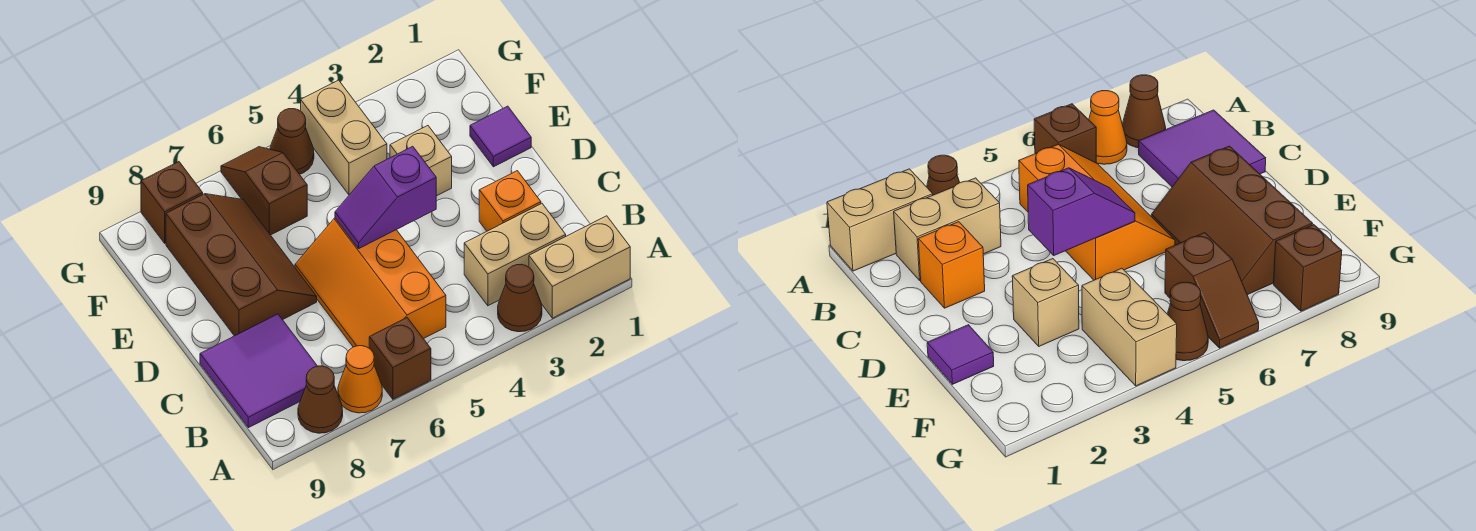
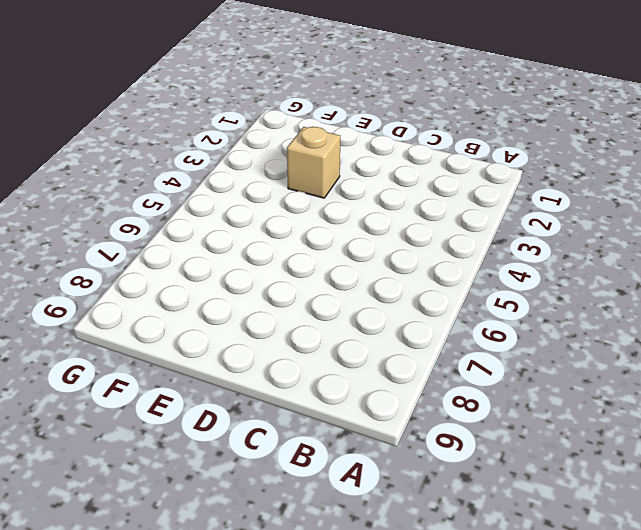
none -> tan 1x2 brick [529,216,630,318]
none -> brown 1x1 cone [498,264,542,332]
none -> brown 1x1 brick [369,318,431,399]

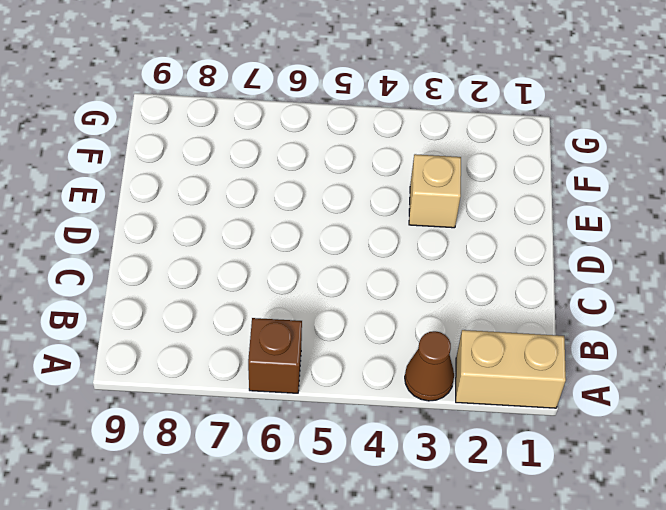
none -> orange 1x1 cone [338,346,382,413]
none -> brown 1x1 cone [298,366,343,433]
none -> tan 1x2 brick [464,204,566,306]

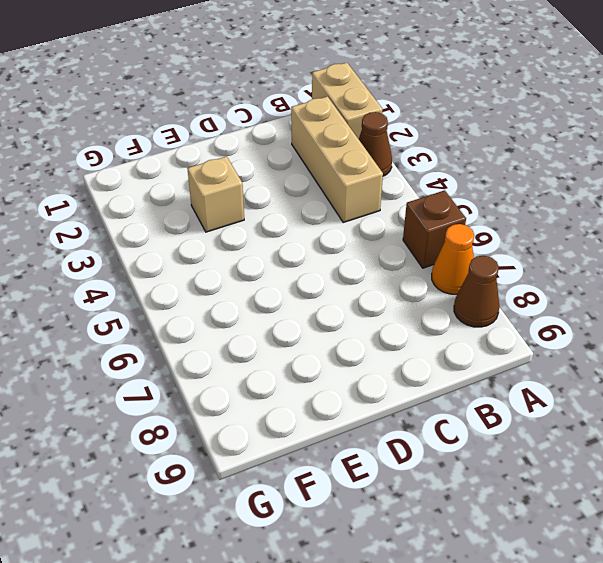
tan 1x3 brick [291,96,383,222] -> tan 1x2 brick [464,204,566,306]
none -> orange 2x3 slope [295,218,446,348]
none -> purple 2x2 tile [200,314,317,428]
none -> orange 1x1 brick [479,171,541,231]

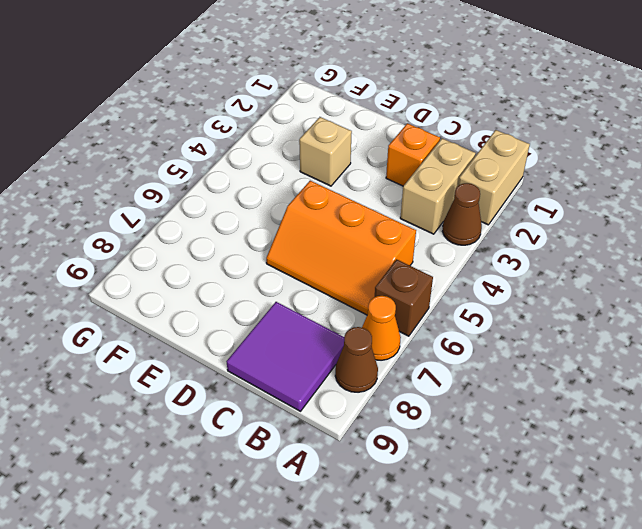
none -> brown 2x3 slope [166,194,317,336]
none -> purple 1x1 tile [470,106,531,167]
none -> tan 1x2 brick [301,80,387,195]

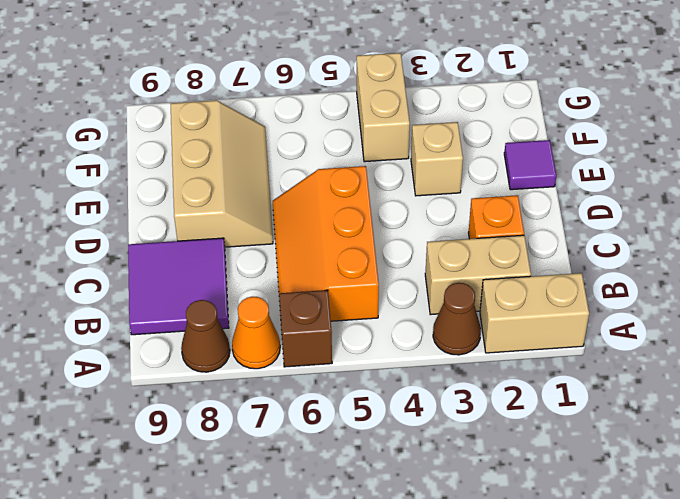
tan 2x3 slope [171,100,273,247] -> brown 2x3 slope [166,194,317,336]
none -> brown 1x2 slope [221,147,307,235]
none -> brown 1x1 cone [270,109,314,174]
none -> brown 1x1 brick [141,162,203,243]

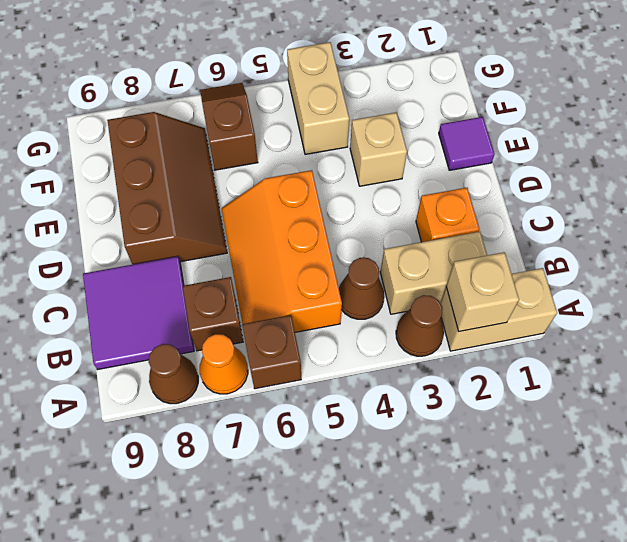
tan 1x1 brick [446,252,519,331] -> none
brown 1x1 cone [339,258,384,319] -> brown 1x1 cone moved to [270,109,314,174]
brown 1x1 brick [183,277,243,351] -> brown 1x1 brick moved to [141,162,203,243]
none -> purple 1x2 slope [335,146,436,248]

